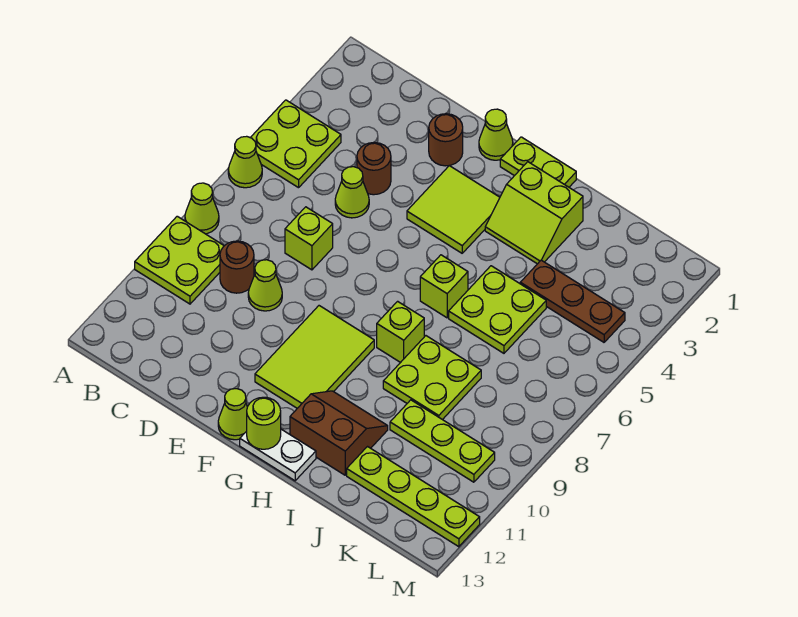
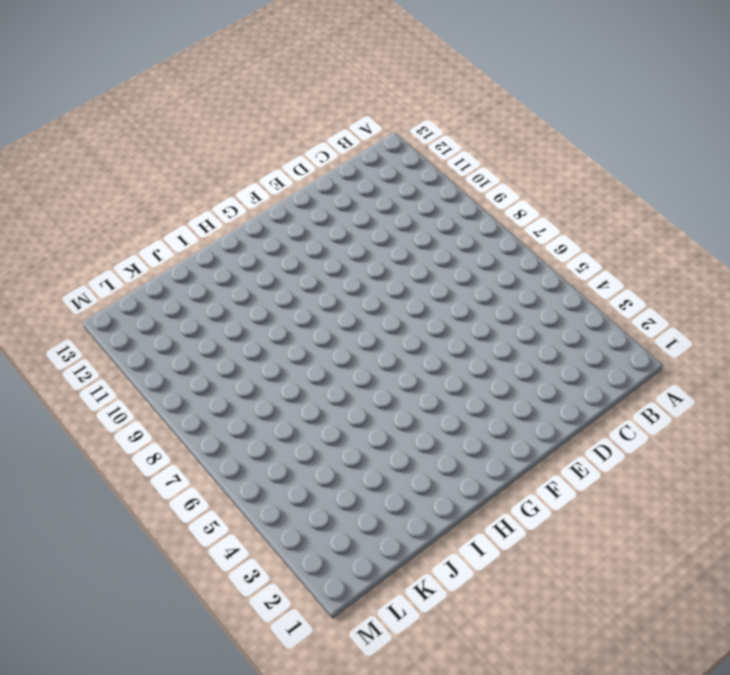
none -> lime 2x2 plate [250,100,341,188]
none -> lime 1x1 cone [228,136,262,188]
none -> lime 1x1 cone [185,183,219,234]

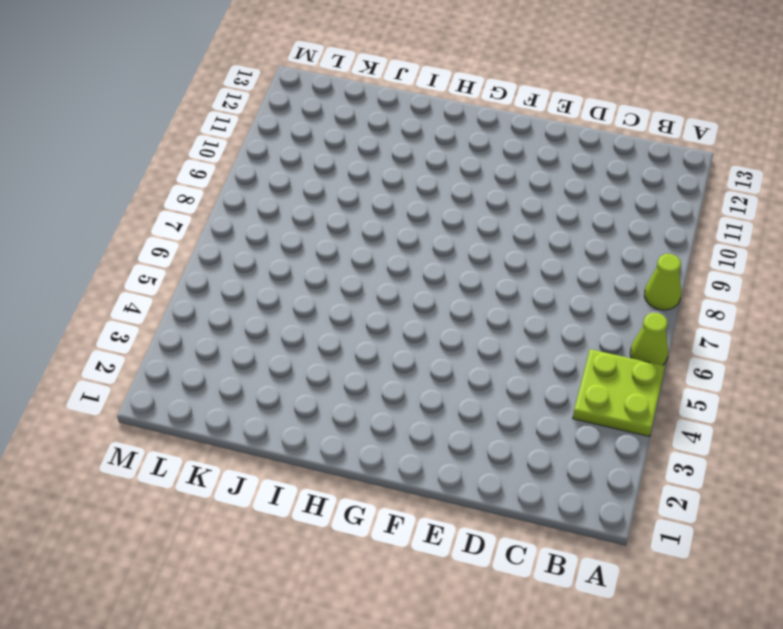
none -> lime 2x2 plate [135,216,224,304]
none -> brown 1x1 round brick [220,241,254,293]
none -> brown 1x1 round brick [357,142,391,195]

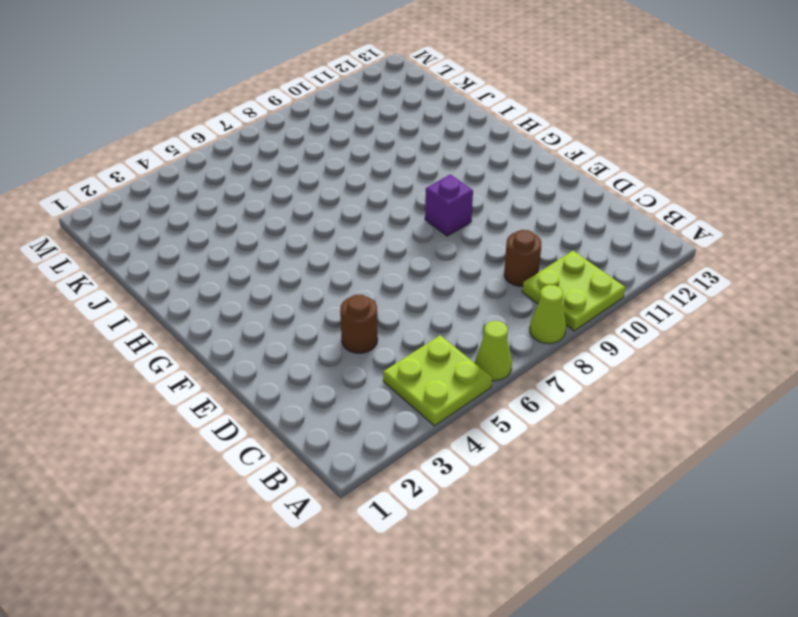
purple 1x1 brick [425,174,473,236] -> lime 2x3 tile [255,306,374,408]
none -> lime 1x1 cone [335,167,369,218]
none -> lime 1x1 brick [285,207,333,270]
none -> lime 1x1 cone [248,260,282,311]

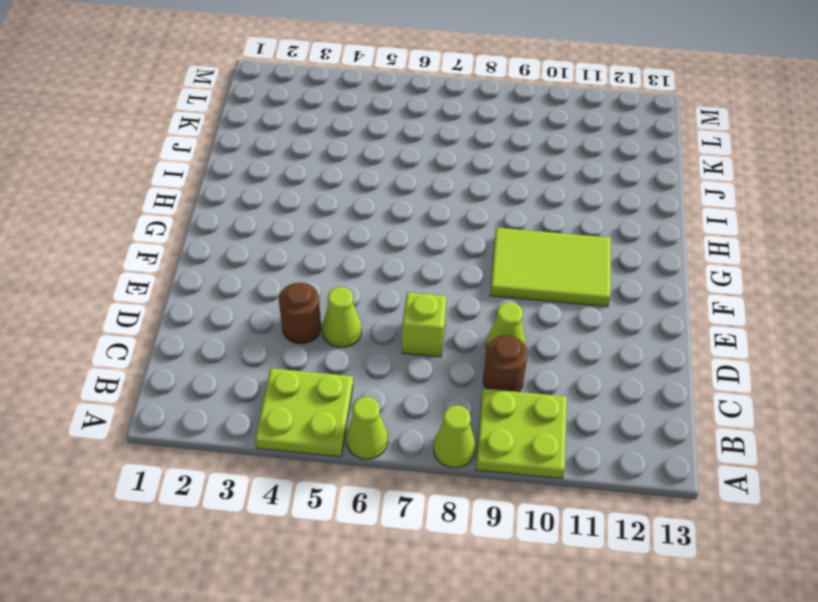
none -> brown 1x1 round brick [429,114,463,166]
none -> lime 1x1 cone [479,109,513,160]
none -> lime 2x2 tile [407,166,500,253]

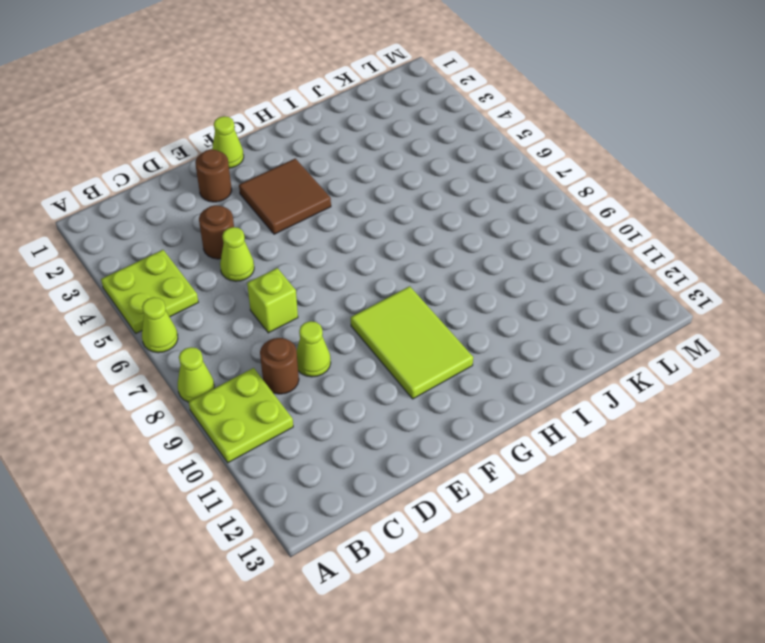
brown 2x2 tile [239,159,331,234] -> lime 2x2 tile [407,166,500,253]
none -> lime 1x1 cone [218,389,247,440]
none -> lime 1x2 plate [500,137,576,187]
none -> white 1x2 plate [240,429,316,481]

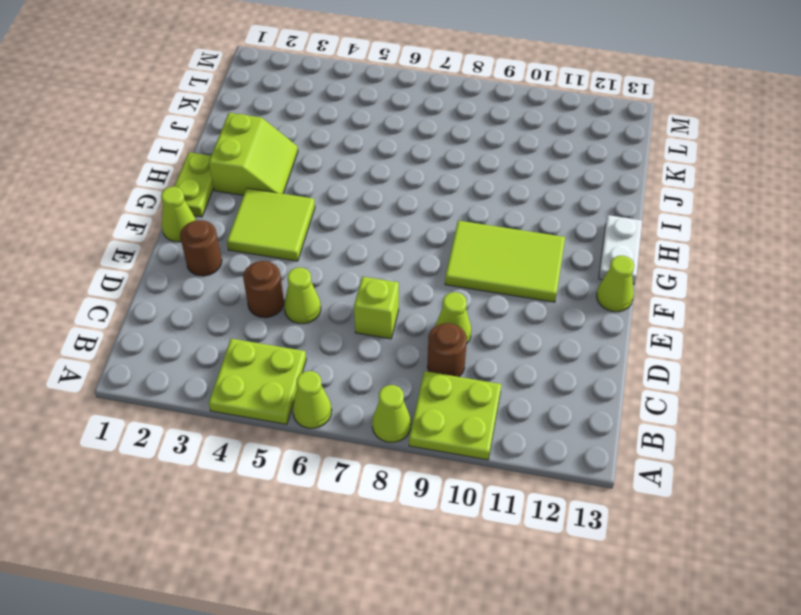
none -> lime 1x1 brick [420,255,468,318]
none -> lime 1x1 brick [377,301,424,363]
none -> brown 2x2 slope [290,391,388,475]

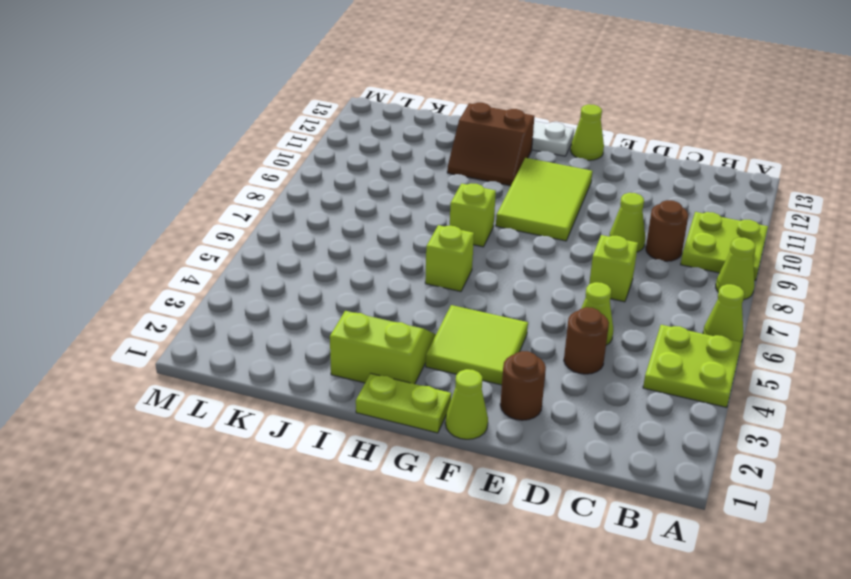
none -> lime 2x2 plate [449,266,546,353]
none -> lime 2x2 plate [383,336,481,420]
none -> brown 1x3 plate [520,260,625,342]

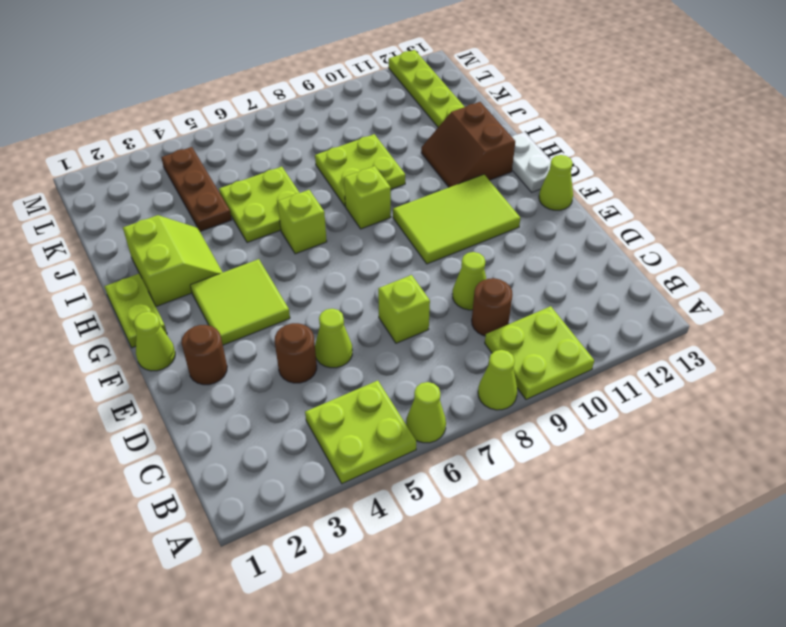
none -> lime 1x3 plate [390,400,495,482]
none -> lime 1x1 round brick [247,397,281,449]

